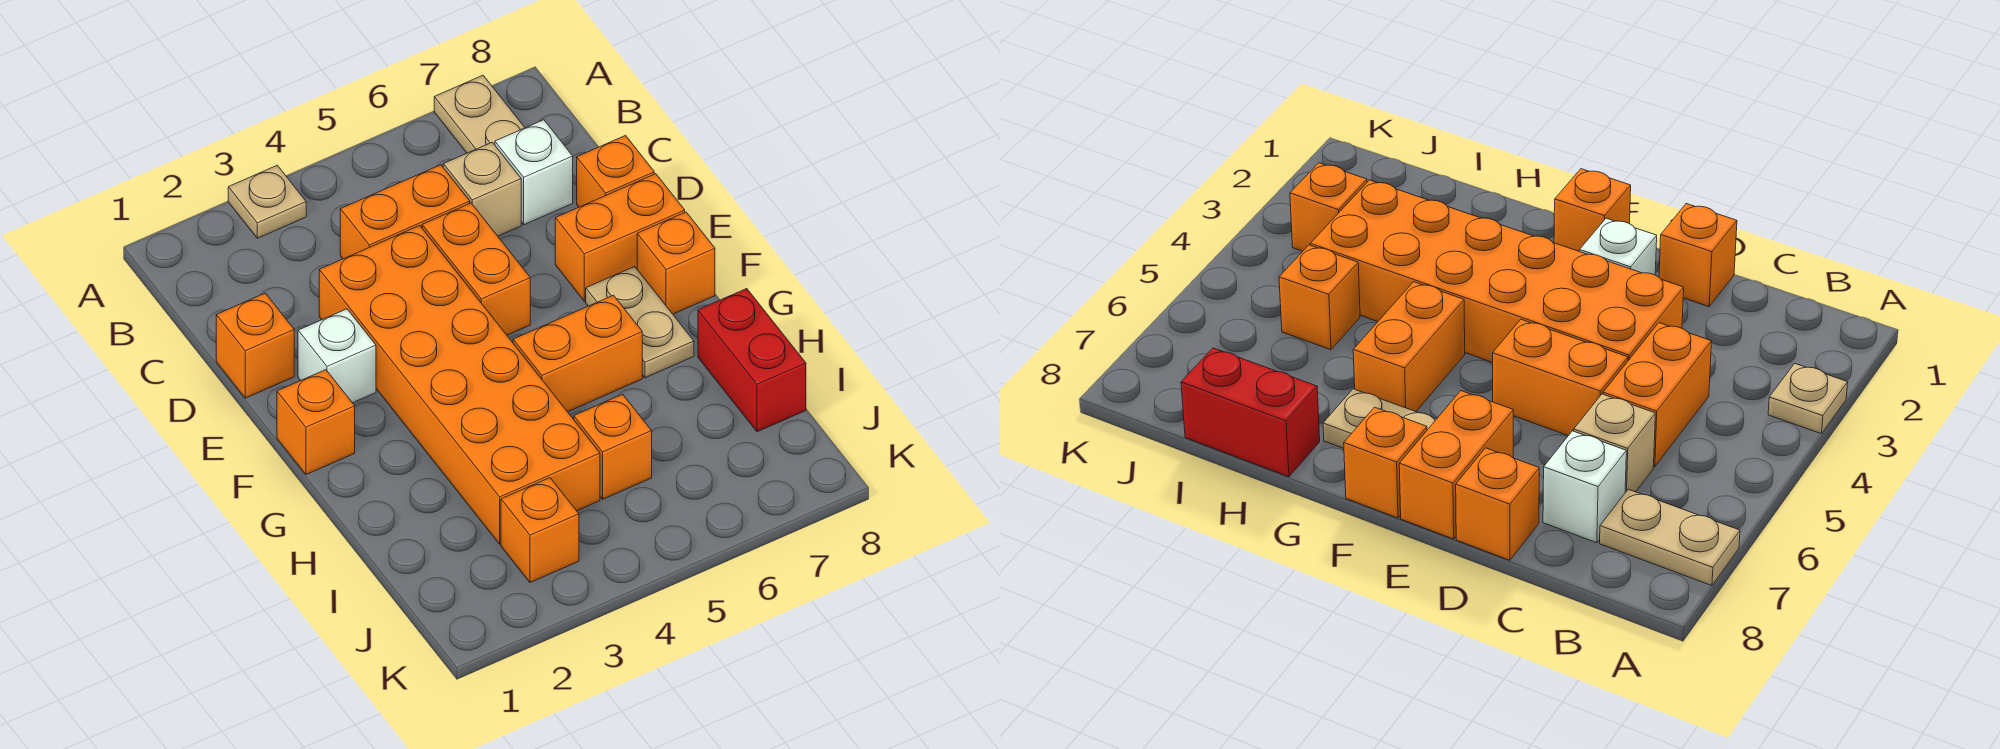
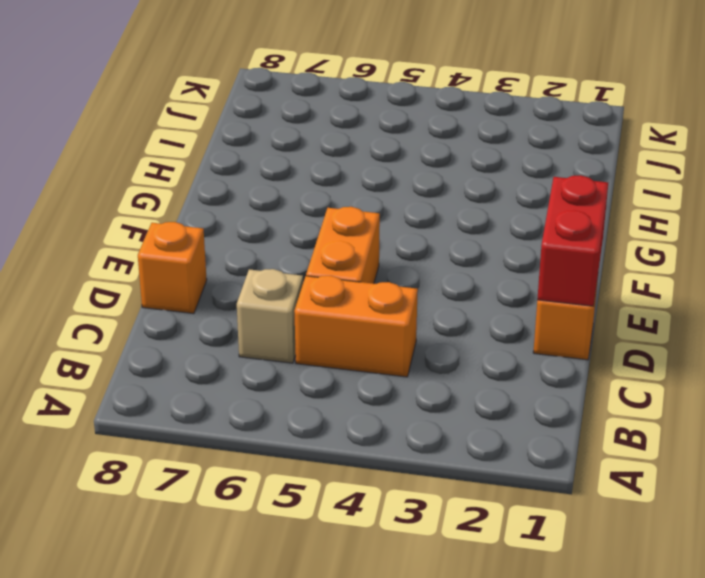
red 1x2 brick [537,175,608,306] -> red 1x2 brick moved to [698,289,806,432]
none -> tan 1x1 plate [228,165,306,238]
none -> tan 1x2 plate [434,75,525,153]
none -> white 1x1 brick [495,120,573,225]

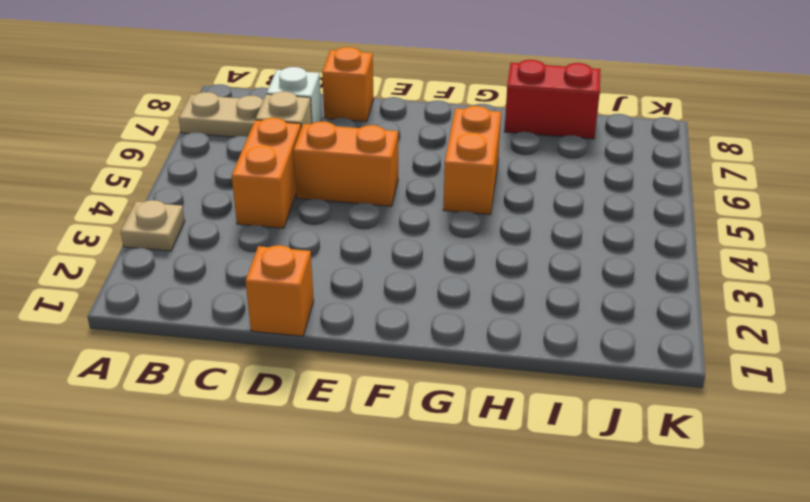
none -> orange 2x6 brick [319,226,600,544]
none -> white 1x1 brick [298,309,376,403]
none -> orange 1x2 brick [555,174,685,301]

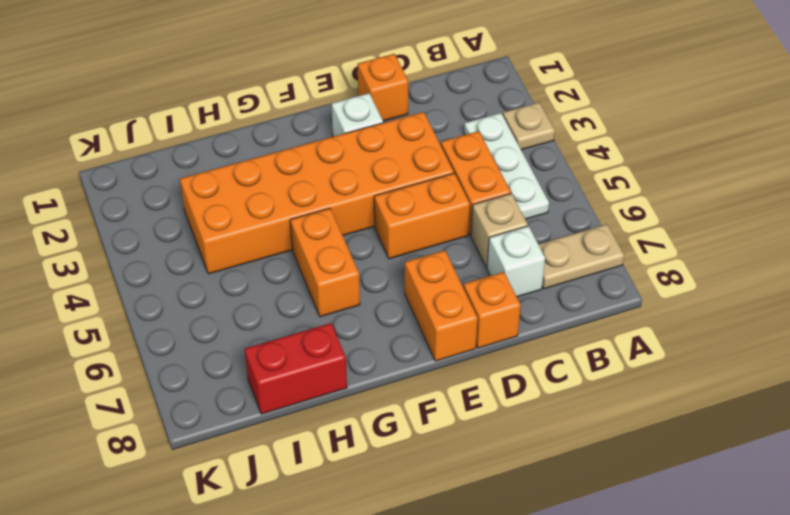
white 1x3 plate [464,113,549,219] -> none
none -> orange 1x1 brick [277,370,355,475]
none -> tan 1x2 plate [586,266,694,378]
none -> orange 1x1 brick [637,212,715,314]

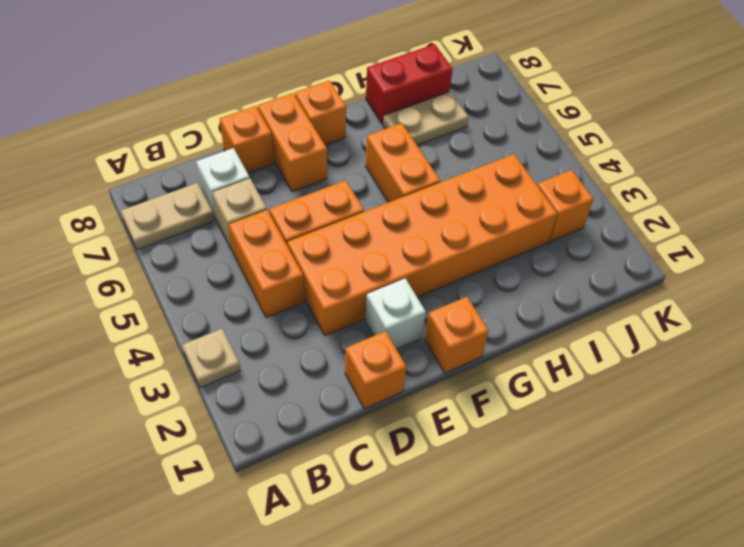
tan 1x2 plate [383,92,468,145] -> tan 1x2 plate moved to [586,266,694,378]
none -> orange 1x1 brick [574,394,652,499]

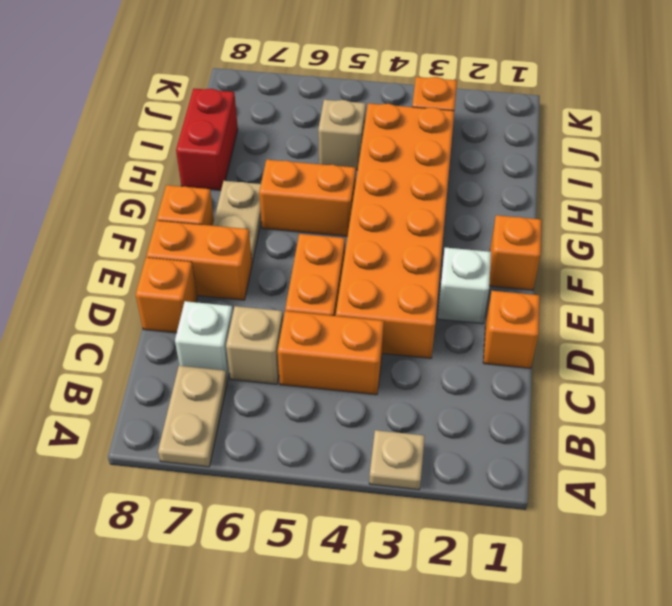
tan 1x1 brick [318,100,366,170] -> orange 1x1 brick [574,394,652,499]

